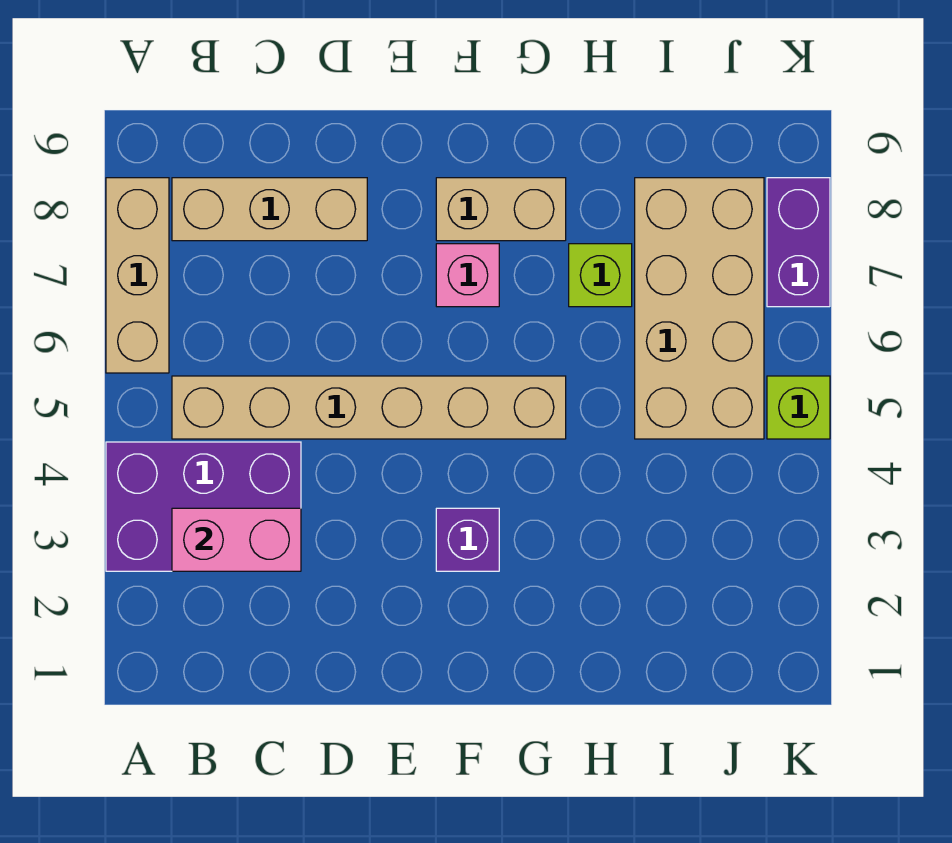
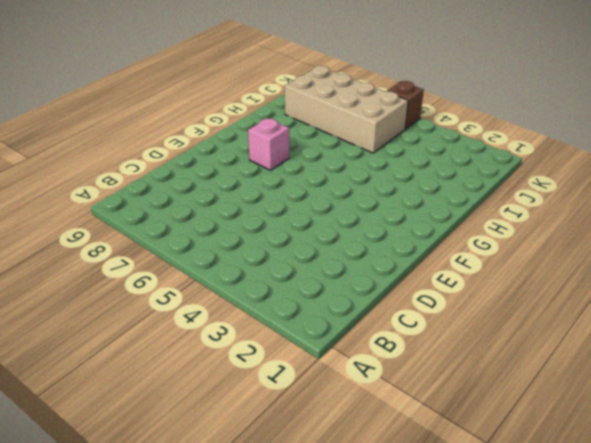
brown 1x1 brick [387,81,424,129] -> lime 1x1 brick [767,376,830,439]
none -> purple 2x3 brick [106,442,301,571]
none -> tan 1x3 brick [106,178,169,373]
none -> tan 1x6 brick [172,376,566,439]

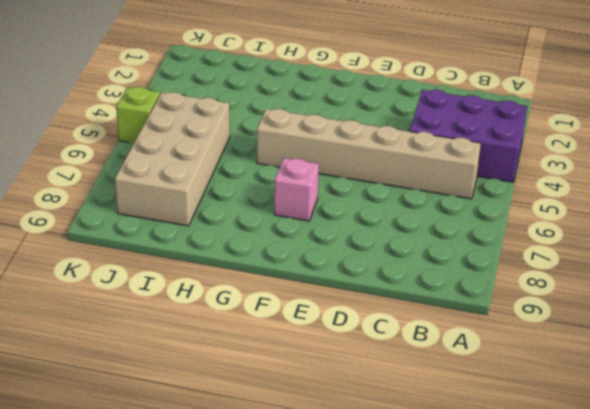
none -> tan 1x3 brick [106,178,169,373]
none -> tan 1x3 brick [172,178,367,241]
none -> purple 1x1 brick [436,508,499,571]

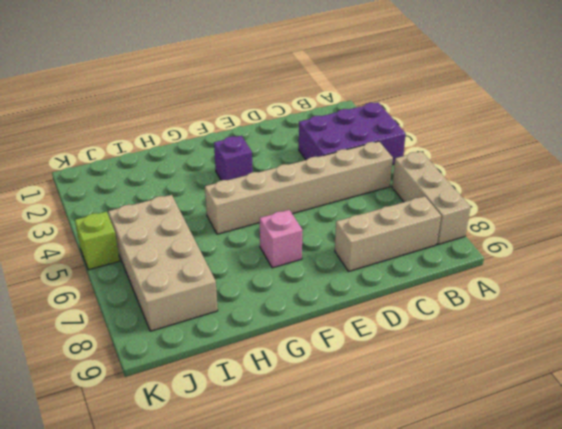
none -> tan 1x2 brick [436,178,566,241]
none -> lime 1x1 brick [569,244,632,307]
none -> purple 1x2 brick [767,178,830,307]

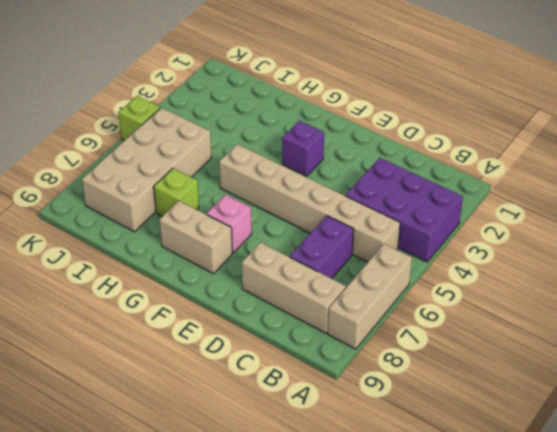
purple 1x2 brick [290,216,354,279] -> purple 1x2 brick moved to [767,178,830,307]
none -> pink 1x2 brick [172,508,301,571]

